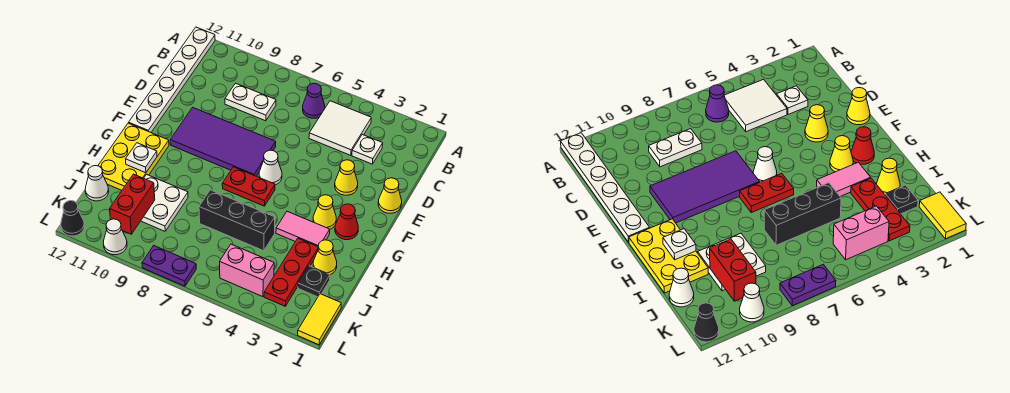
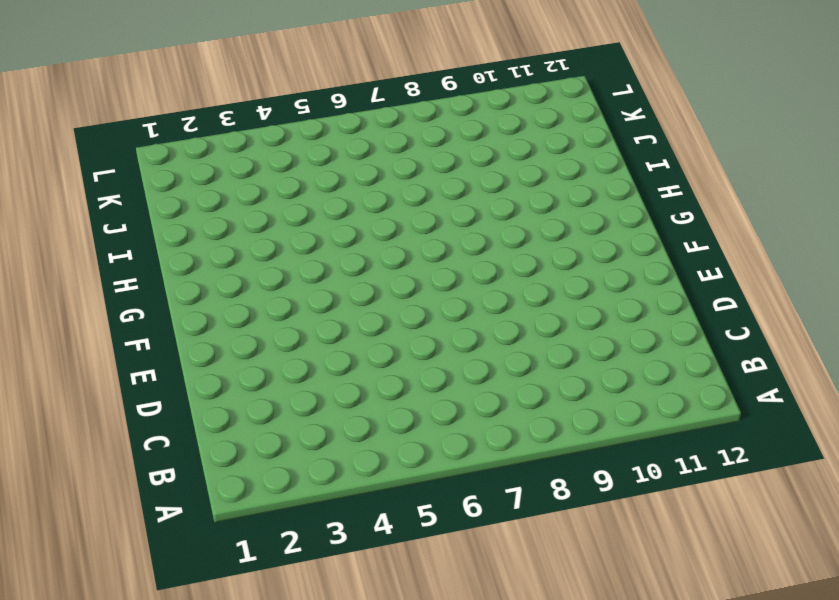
none -> white 1x6 plate [129,27,215,132]
none -> white 2x2 tile [309,101,371,155]
none -> purple 1x1 cone [303,83,325,118]

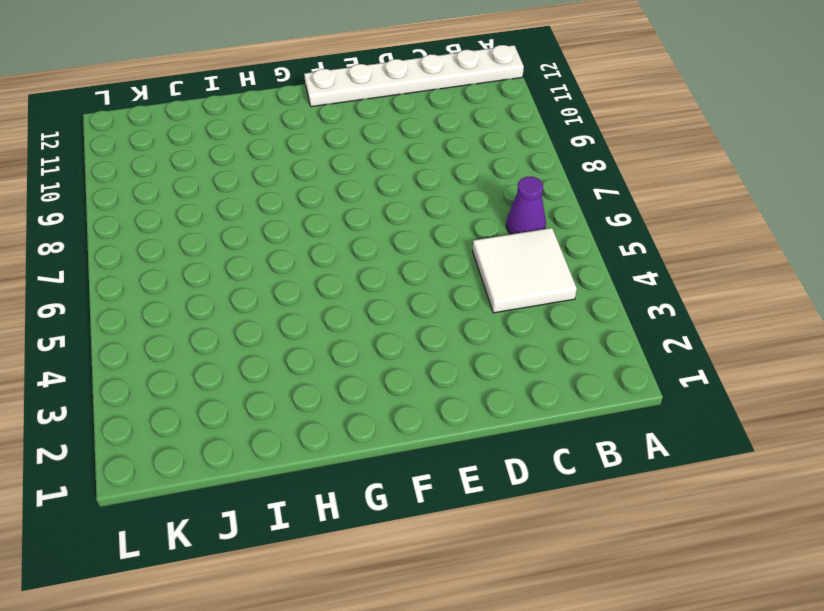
none -> white 1x1 plate [352,134,383,164]
none -> white 1x2 plate [225,83,276,121]
none -> yellow 1x1 cone [378,178,402,213]

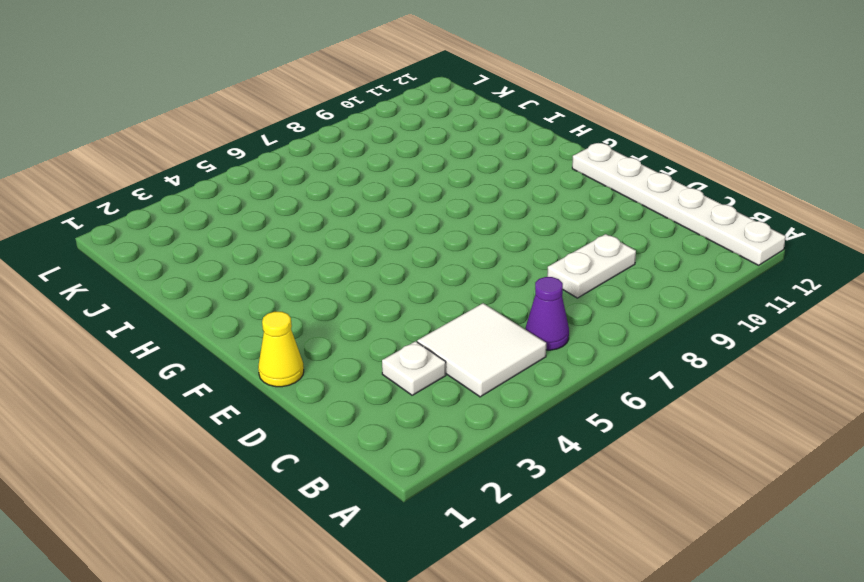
none -> yellow 1x1 cone [335,160,358,195]
none -> purple 2x4 tile [170,107,276,176]
none -> white 1x1 cone [259,150,282,185]

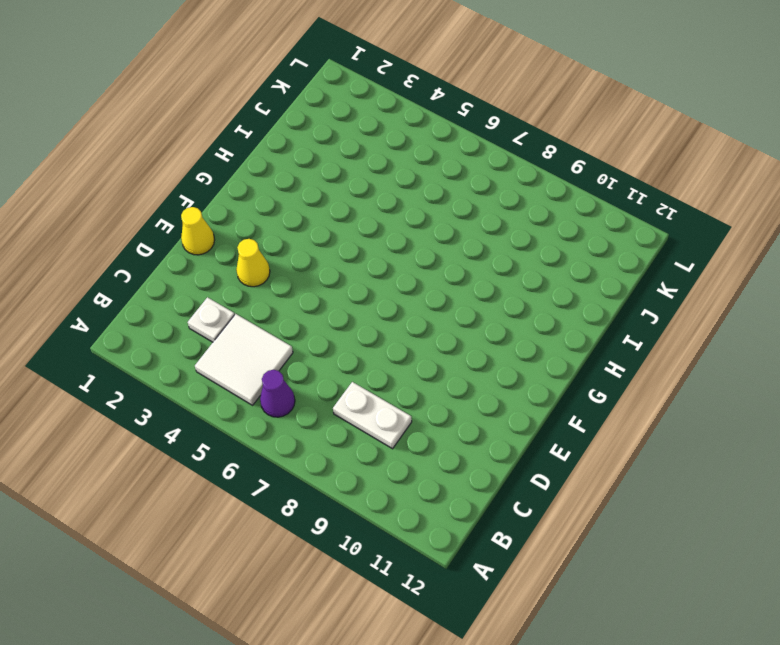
none -> white 1x6 plate [129,27,215,132]
none -> purple 2x4 tile [170,107,276,176]
none -> white 1x1 cone [259,150,282,185]

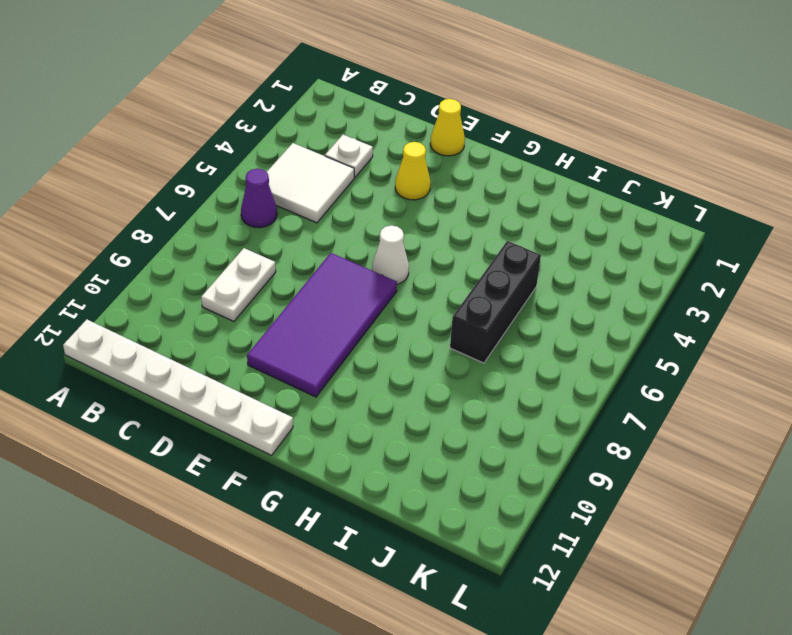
none -> red 1x1 cone [335,204,358,240]
none -> yellow 1x1 cone [313,195,336,229]
none -> red 1x2 plate [222,167,275,206]

